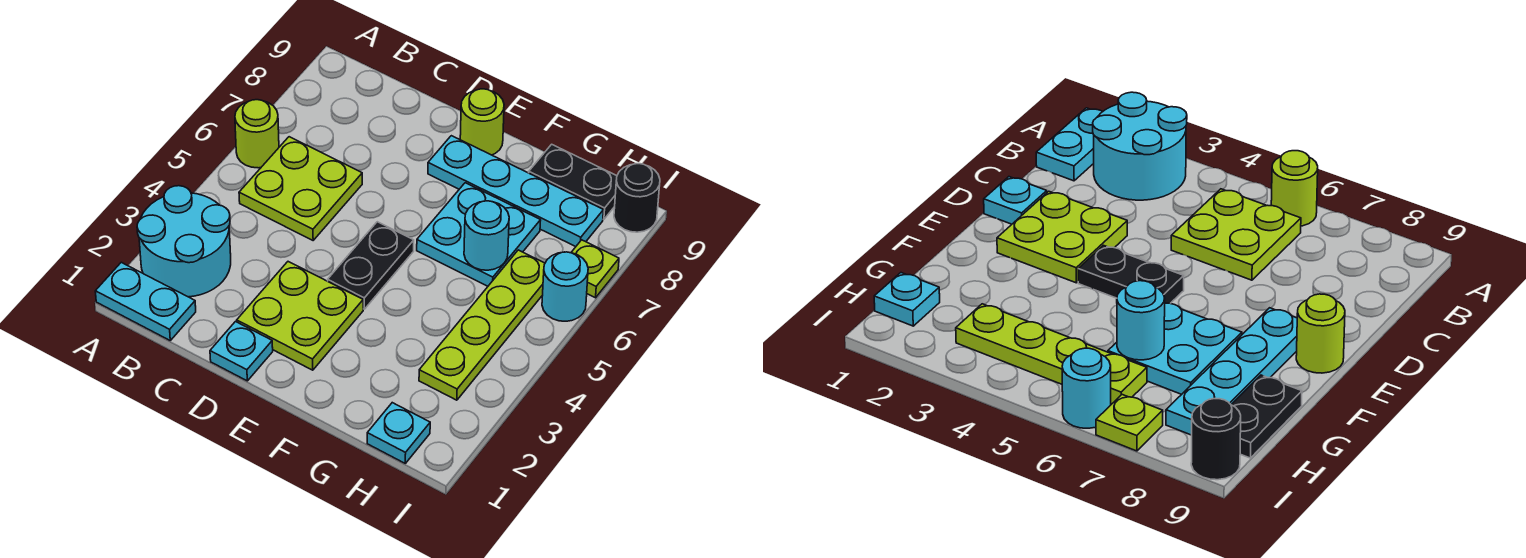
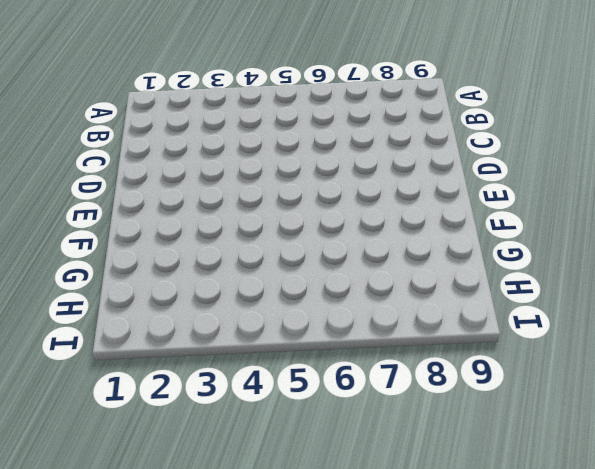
none -> cyan 1x2 plate [95,262,196,340]
none -> cyan 2x2 round brick [137,186,231,297]
none -> lime 1x1 round brick [235,100,279,168]

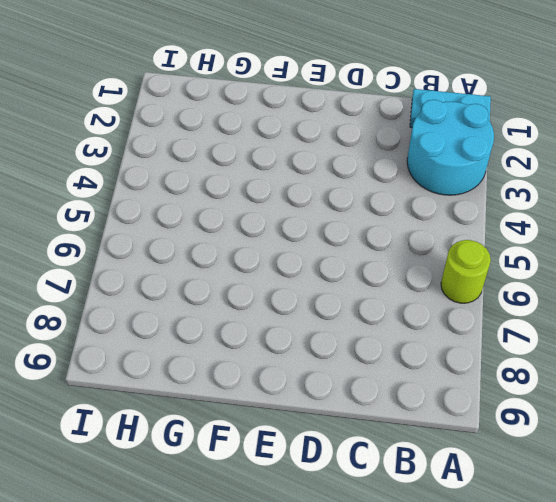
none -> lime 2x2 plate [239,137,362,240]
none -> cyan 1x1 plate [210,322,273,381]
none -> lime 2x2 plate [237,262,363,370]

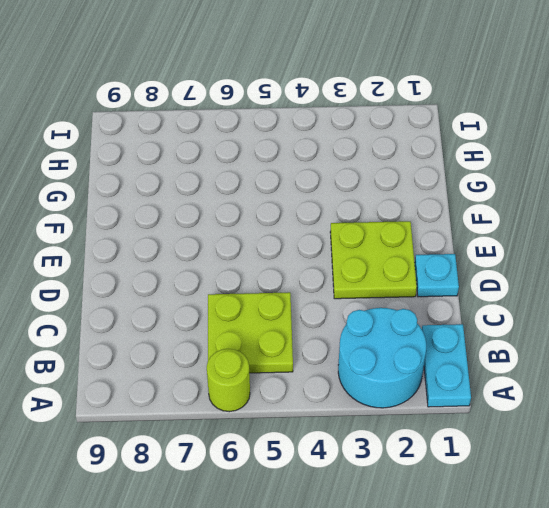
none -> black 1x2 plate [328,222,414,309]
none -> cyan 1x4 plate [428,136,603,247]
none -> lime 1x1 round brick [460,89,504,155]

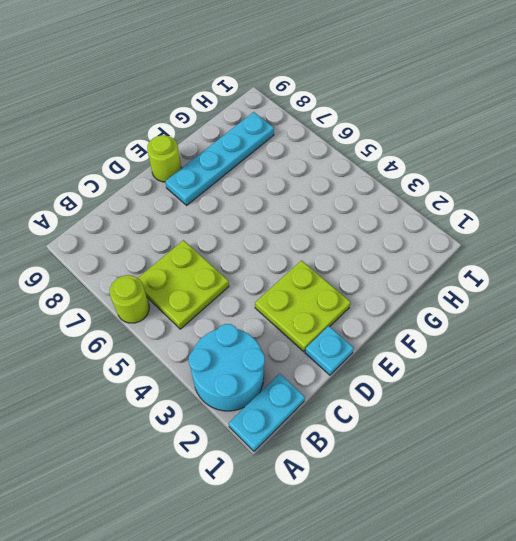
none -> black 1x2 plate [328,222,414,309]
none -> cyan 2x2 plate [417,183,541,286]
none -> black 1x2 plate [529,144,617,219]

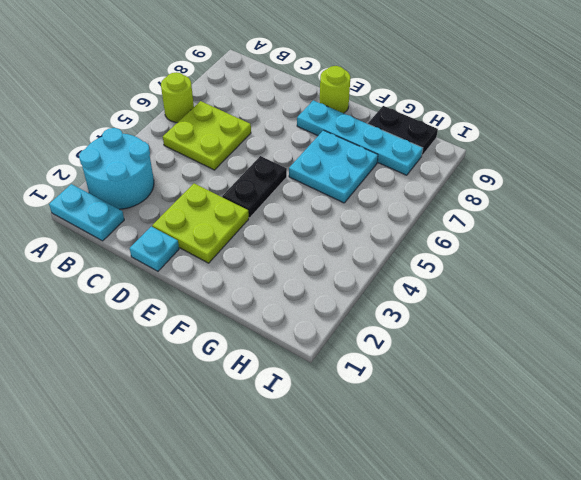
none -> cyan 1x1 plate [367,403,430,463]
none -> lime 1x4 plate [419,250,545,400]
none -> cyan 1x1 round brick [542,252,588,321]

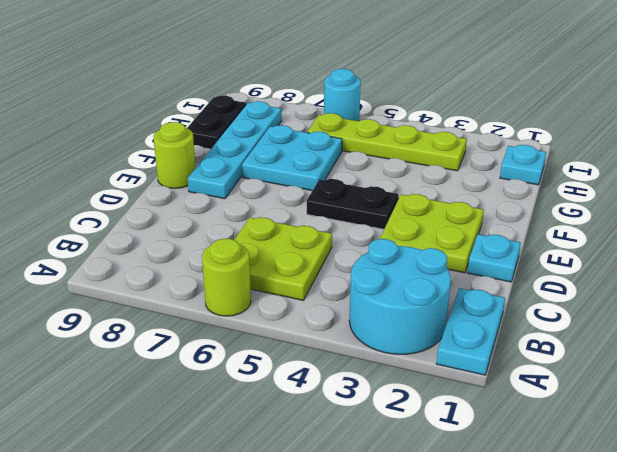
none -> lime 1x1 plate [571,240,619,298]
none -> black 1x1 round brick [614,164,660,232]
none -> cyan 1x1 round brick [464,201,509,270]

